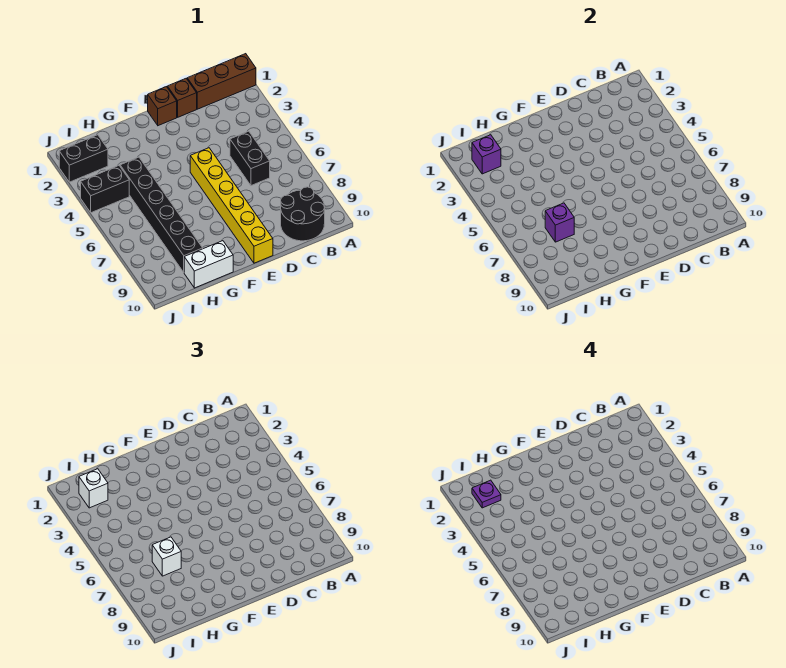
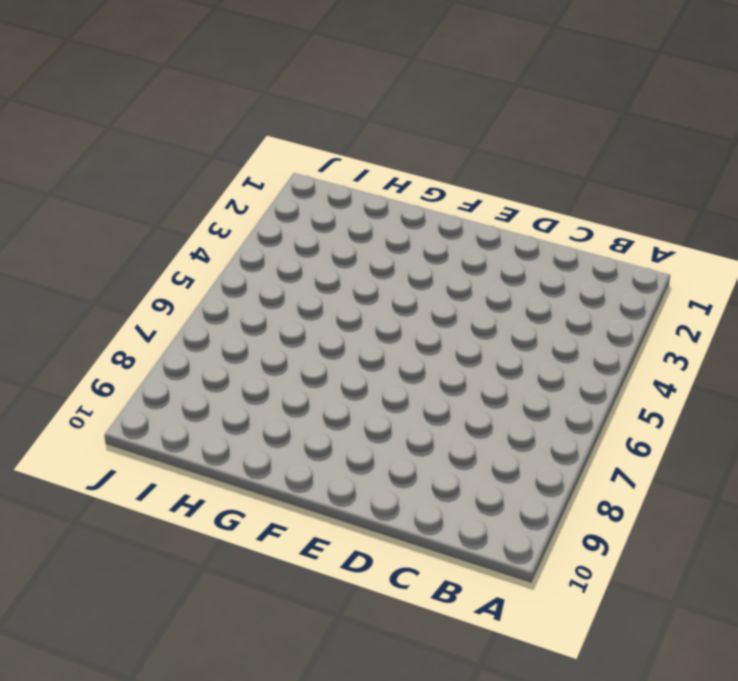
none -> brown 1x3 brick [187,54,256,109]
none -> black 2x2 round brick [281,187,325,241]
none -> black 1x2 brick [230,131,270,186]

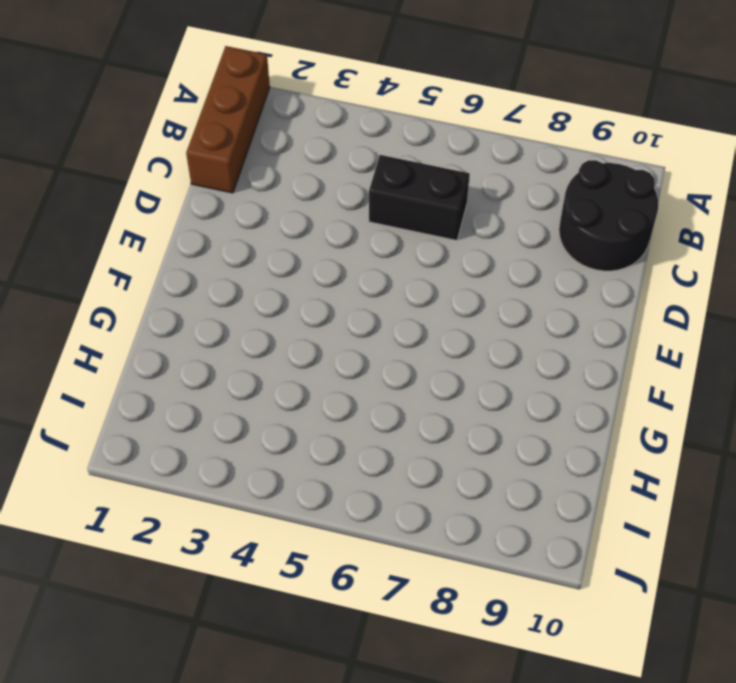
none -> brown 1x1 brick [167,79,197,117]
none -> brown 1x1 brick [148,87,177,126]
none -> yellow 1x6 brick [190,148,273,263]

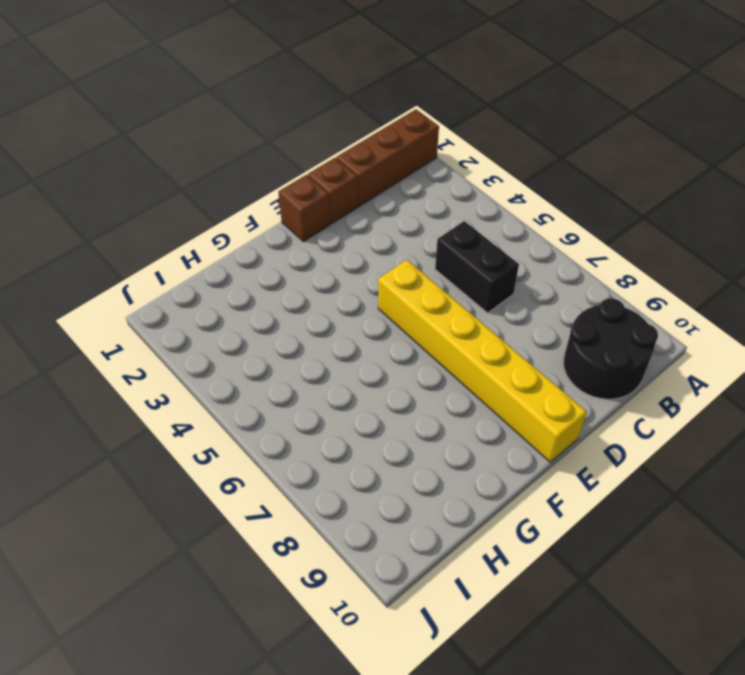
none -> white 1x2 brick [184,241,233,288]
none -> black 1x6 brick [120,157,203,272]
none -> black 1x2 brick [59,135,108,182]

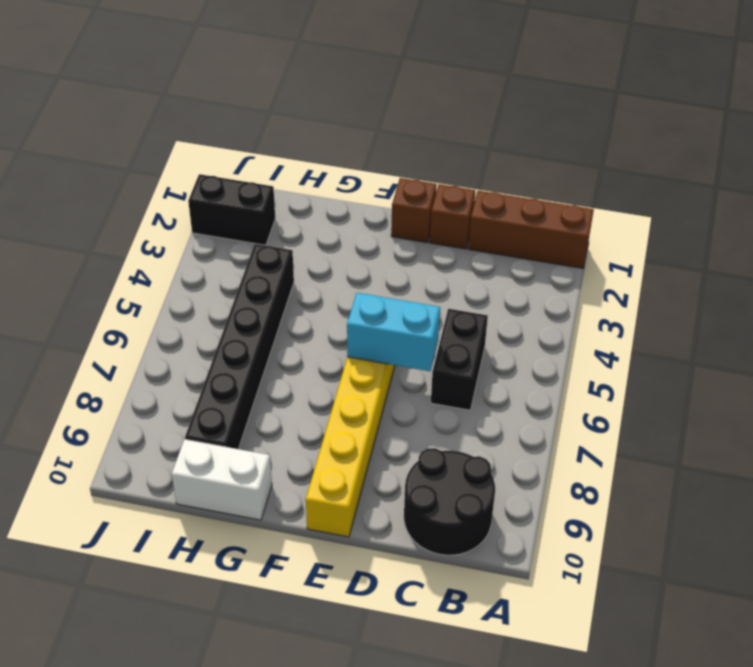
cyan 1x2 brick [347,293,440,371] -> none
none -> black 1x2 brick [81,166,129,213]
none -> purple 1x1 brick [545,203,574,242]
none -> purple 1x1 brick [472,135,501,174]

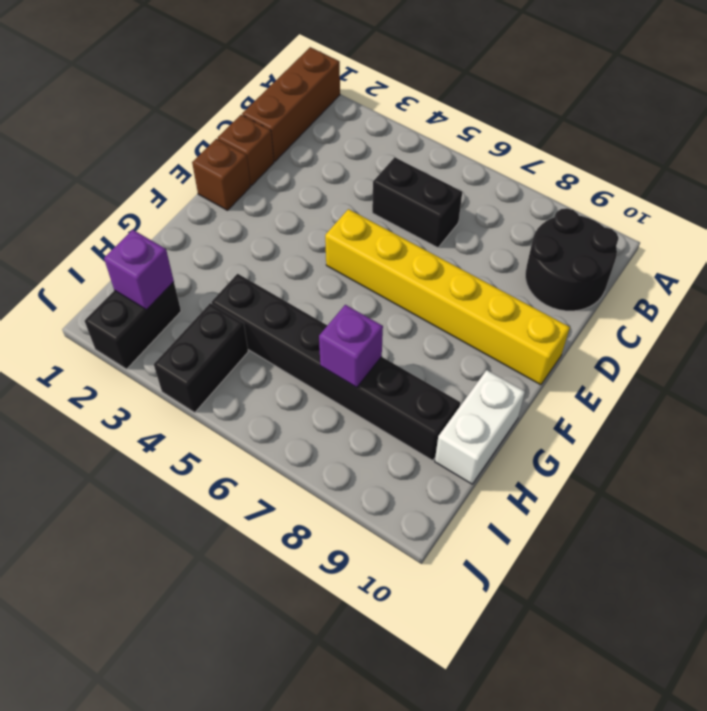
none -> white 1x1 brick [152,537,181,576]
none -> white 1x1 brick [79,469,108,508]
none -> purple 1x1 plate [472,480,501,508]

